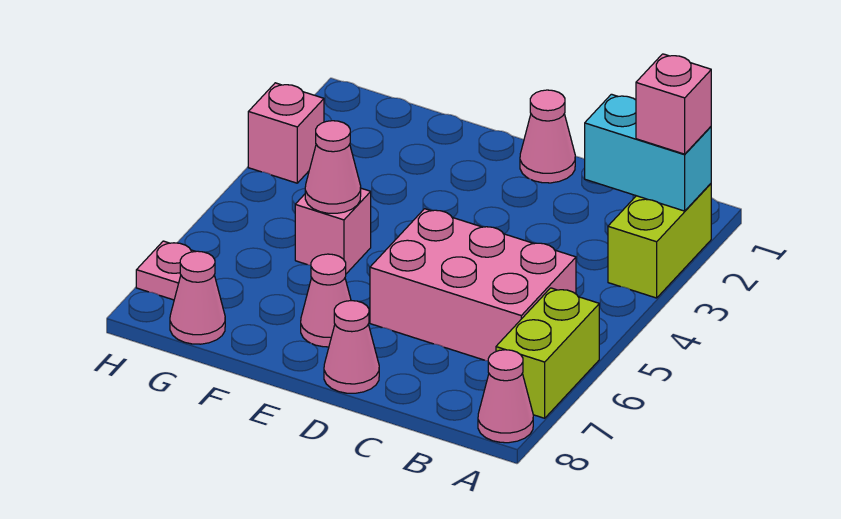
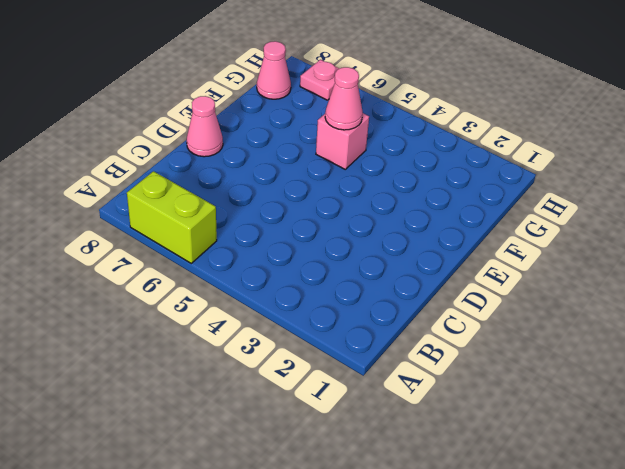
none -> lime 1x2 brick [608,184,711,298]
none -> pink 1x1 cone [478,350,533,443]
none -> pink 2x3 brick [370,209,576,361]

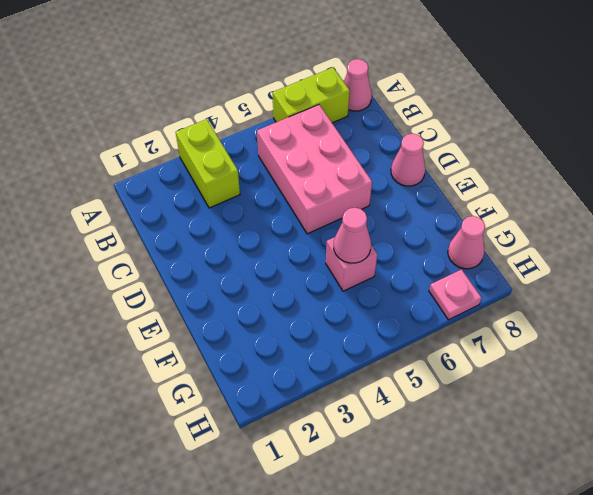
lime 1x2 brick [176,119,240,208] -> lime 1x2 brick turned to [608,184,711,298]
none -> pink 1x1 cone [520,90,575,183]
none -> pink 1x1 cone [301,254,351,347]
none -> pink 1x1 brick [248,83,324,183]

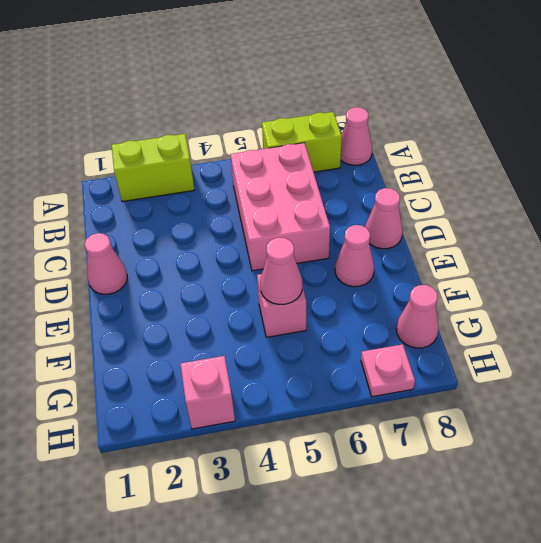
none -> cyan 1x2 brick [585,94,711,211]
none -> pink 1x1 brick [636,54,711,154]

